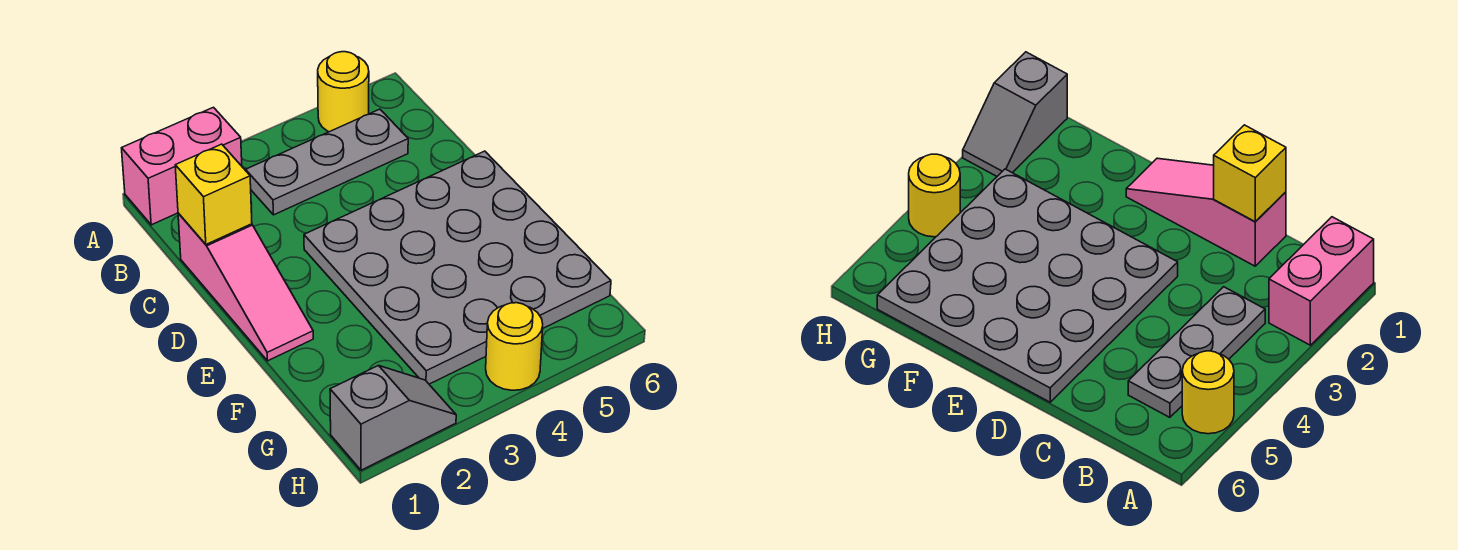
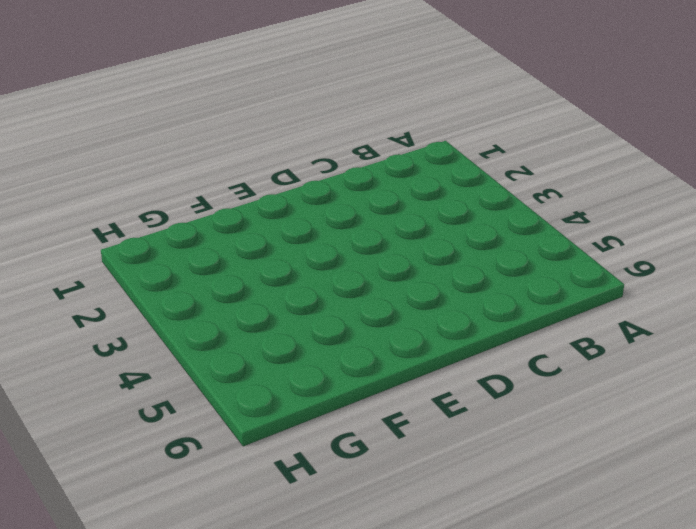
none -> pink 1x2 brick [122,107,242,225]
none -> yellow 1x1 round brick [318,52,369,132]

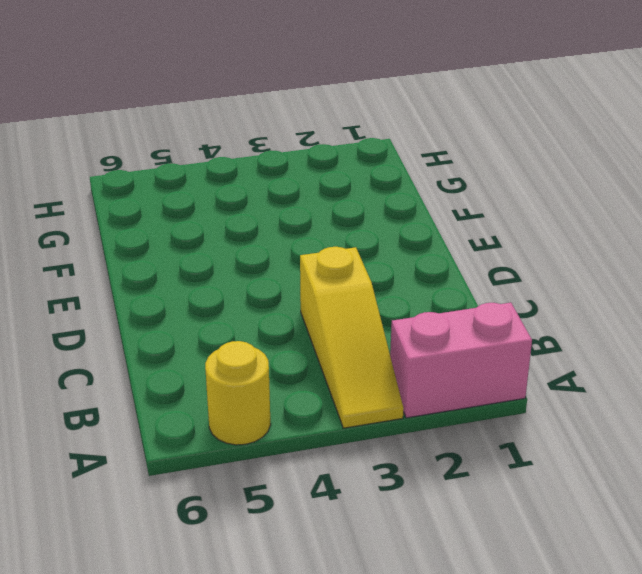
yellow 1x3 slope [300,247,404,428] -> grey 1x3 plate [246,109,408,215]
none -> pink 1x3 slope [178,213,313,361]
none -> grey 4x4 plate [304,151,611,384]

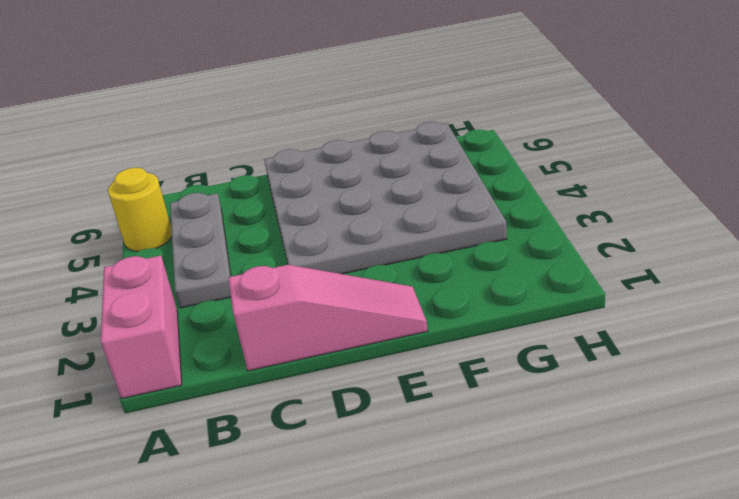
none -> grey 1x2 slope [330,366,456,470]
none -> yellow 1x1 round brick [486,303,543,390]

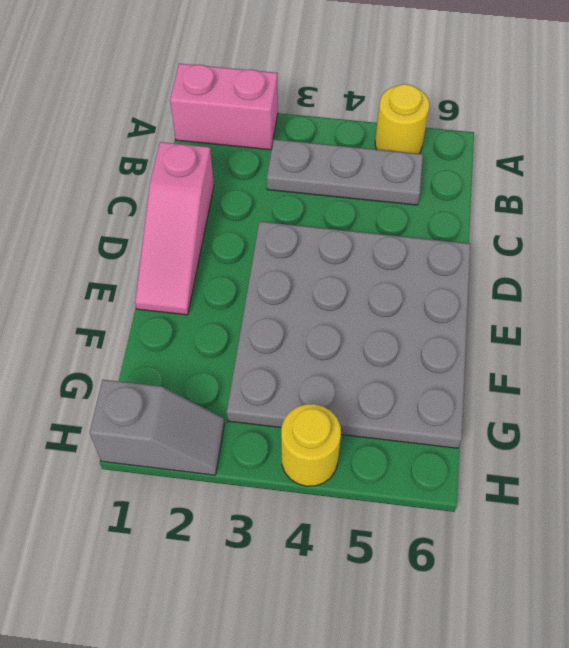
none -> yellow 1x1 brick [175,144,252,244]

